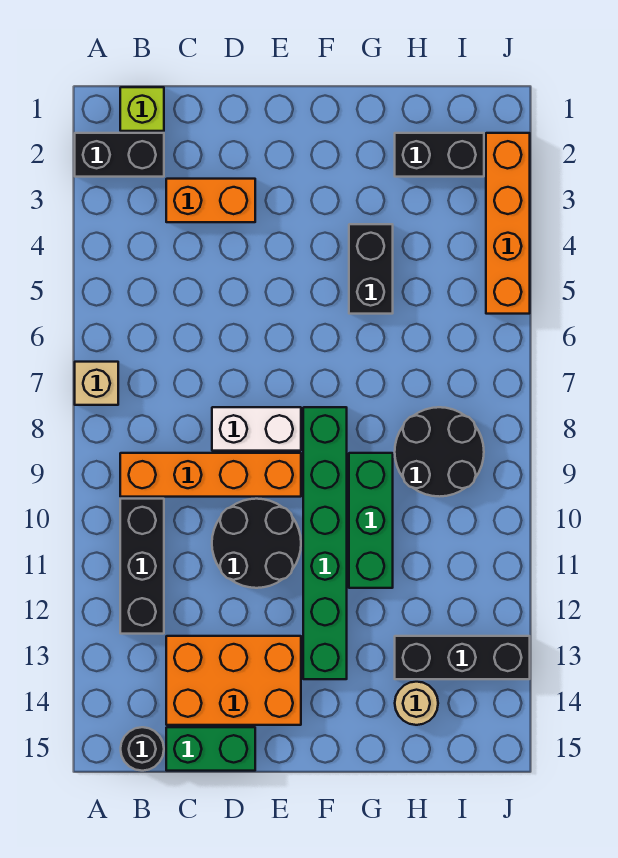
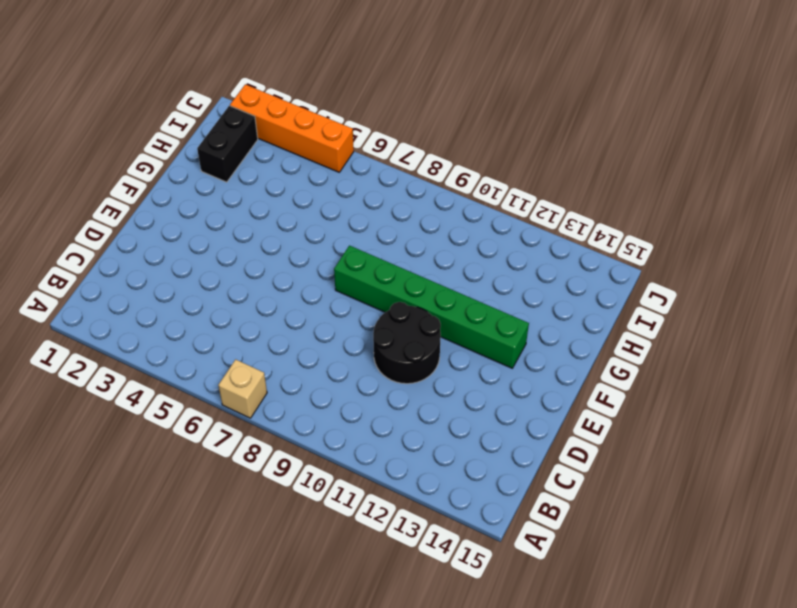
none -> black 1x2 brick [75,133,164,177]
none -> lime 1x1 brick [120,87,164,131]
none -> orange 1x4 brick [120,453,301,497]

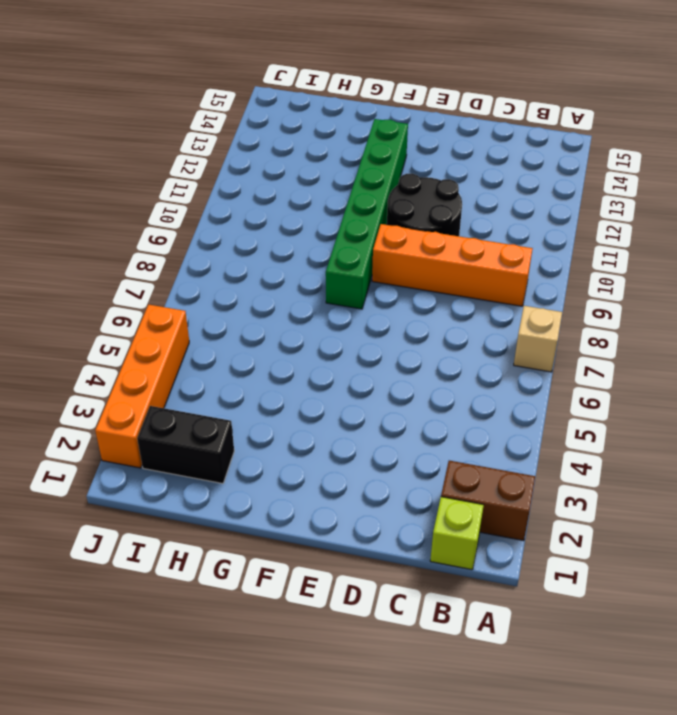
brown 1x2 brick [441,461,535,541] -> black 1x2 brick [75,133,164,177]
none -> black 1x3 brick [120,499,164,634]
none -> black 1x1 round brick [121,727,164,771]
none -> orange 1x2 brick [166,179,255,222]

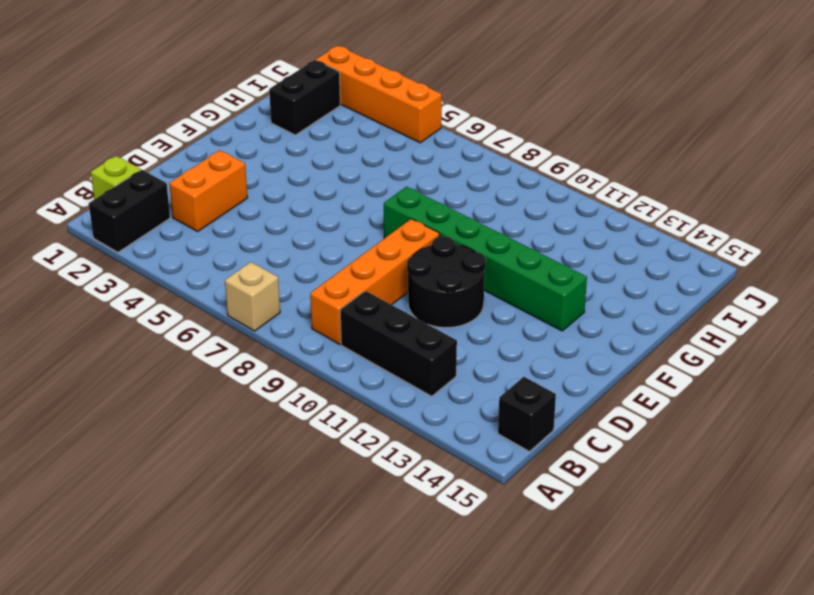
black 1x1 brick [498,377,556,451] -> black 1x1 round brick [121,727,164,771]
none -> orange 2x3 brick [166,636,301,725]
none -> green 1x2 brick [166,727,255,771]
none -> white 1x2 brick [212,407,301,451]

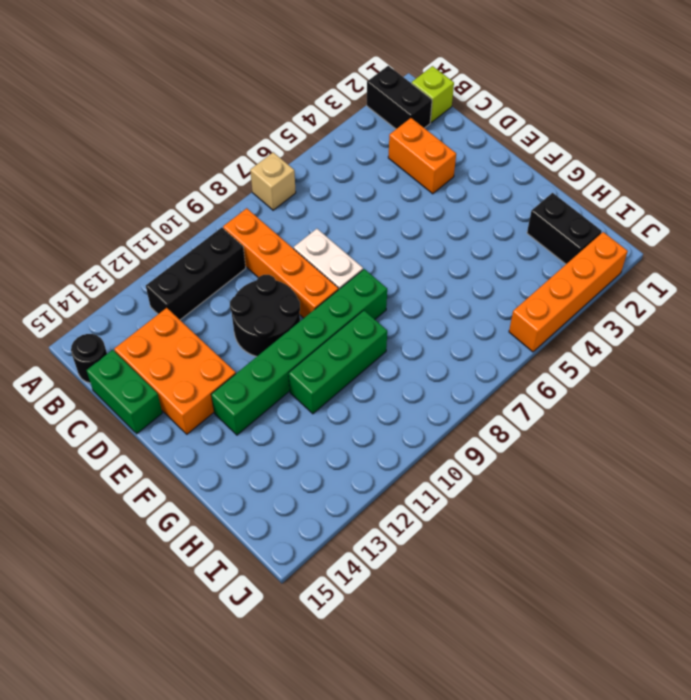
none -> black 1x2 brick [349,224,393,314]
none -> black 2x2 round brick [395,407,484,497]
none -> black 1x3 brick [395,636,530,679]

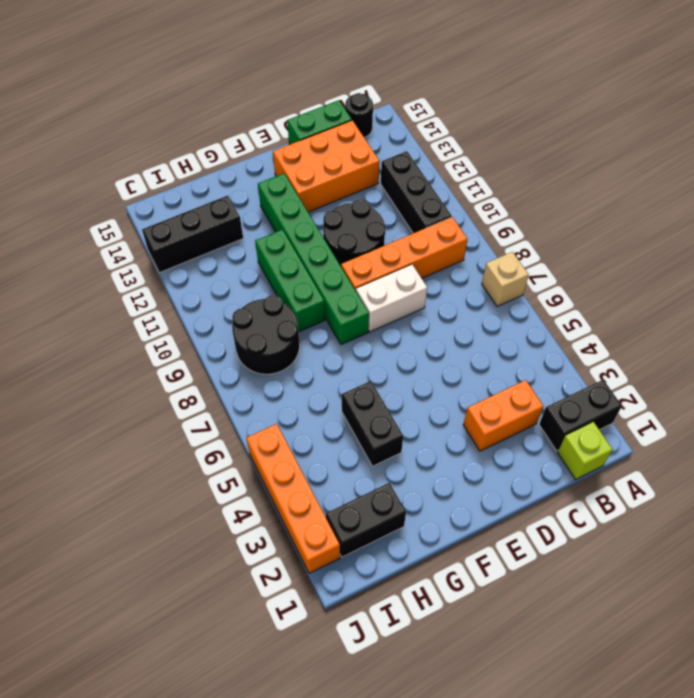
none -> tan 1x1 round brick [395,682,438,725]

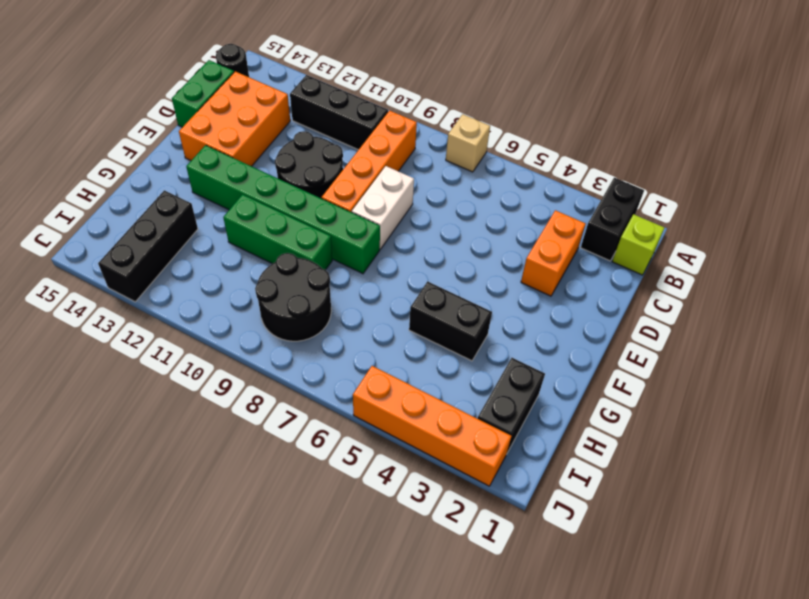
none -> tan 1x1 round brick [395,682,438,725]

